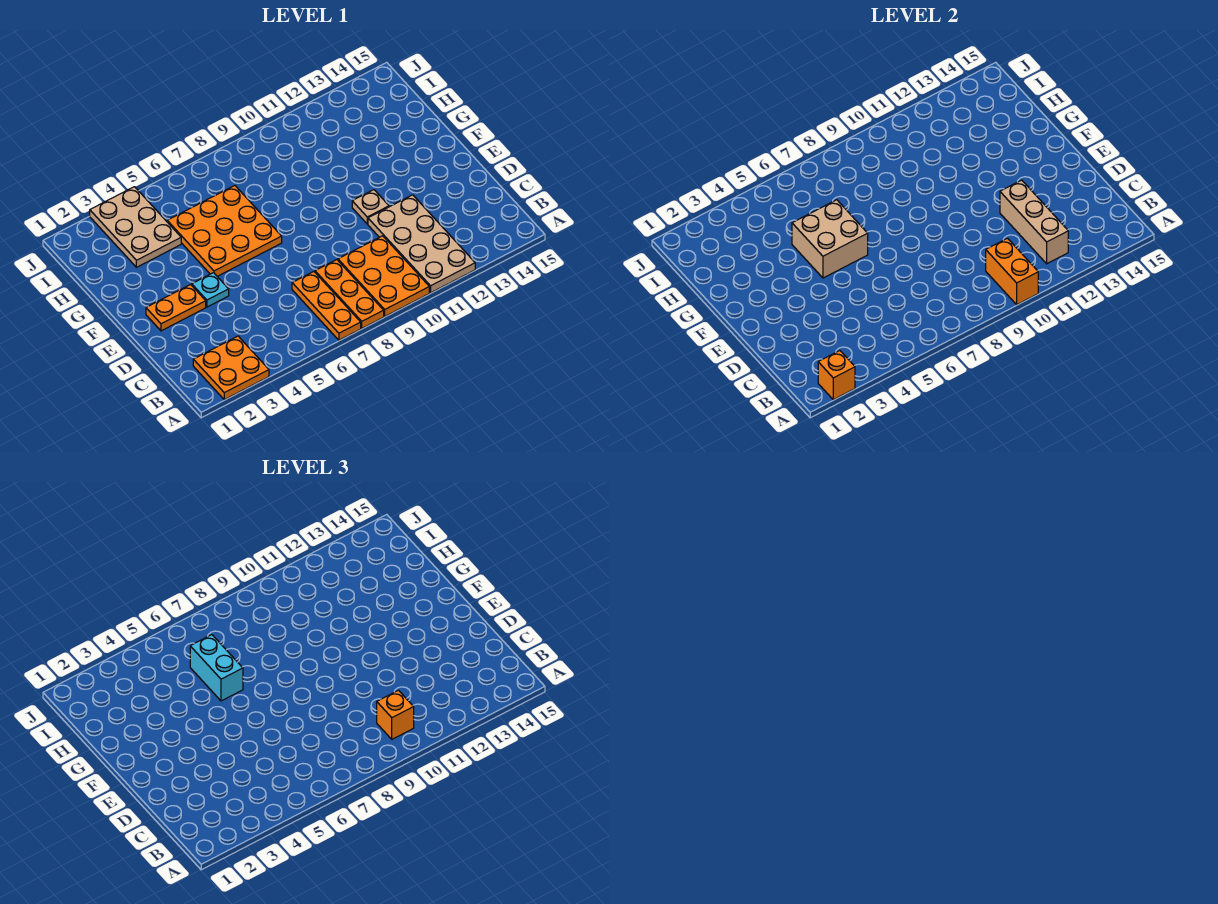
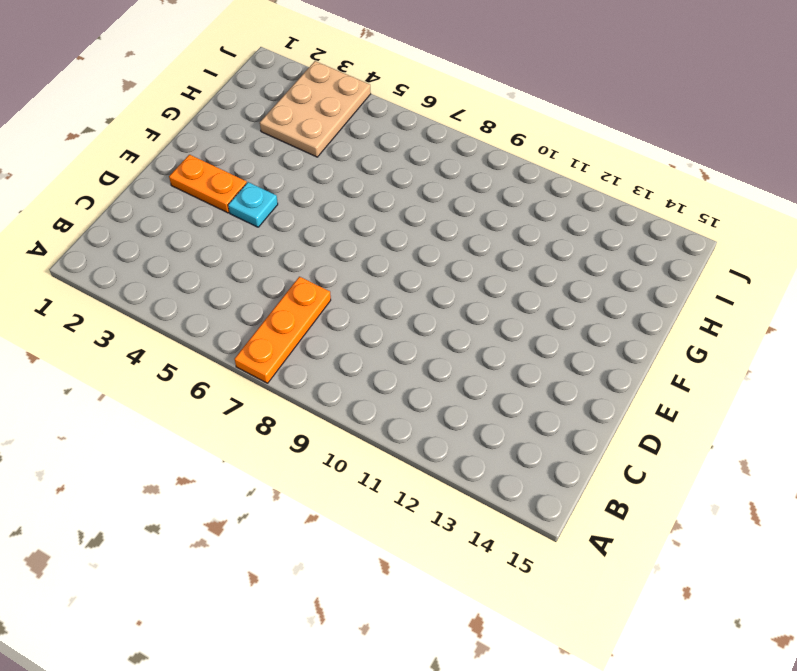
none -> orange 2x2 plate [193,336,269,400]
none -> orange 1x3 plate [315,260,384,328]
none -> orange 2x3 plate [338,236,429,316]

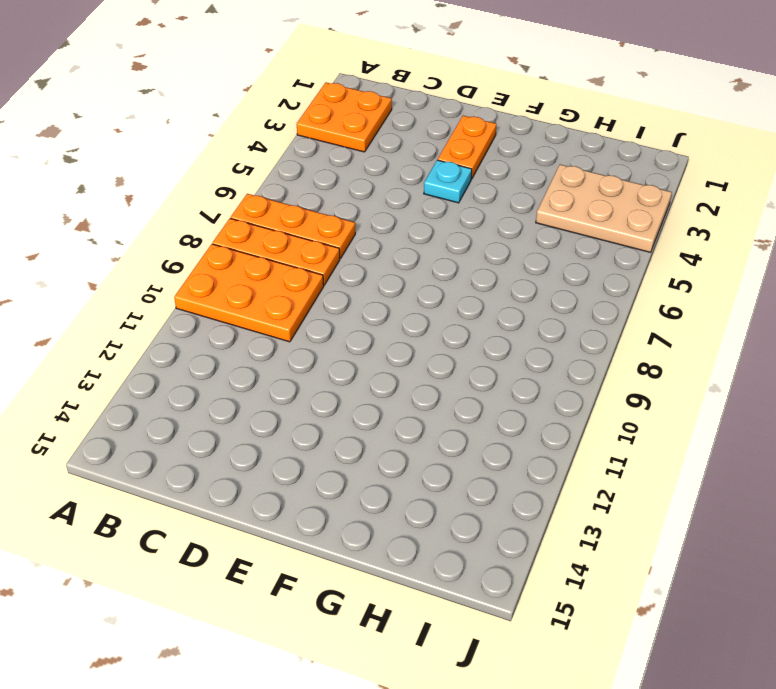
none -> tan 2x4 plate [368,195,475,293]
none -> tan 1x1 plate [352,190,389,224]
none -> orange 3x3 plate [167,185,282,276]

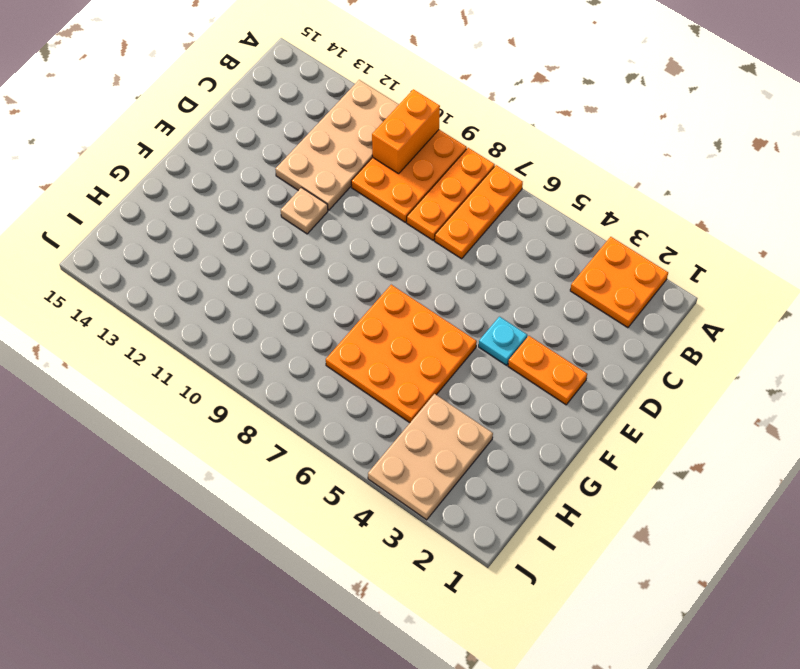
none -> orange 1x1 brick [818,351,855,400]
none -> tan 1x3 brick [1000,180,1068,264]
none -> tan 2x2 brick [792,200,868,278]

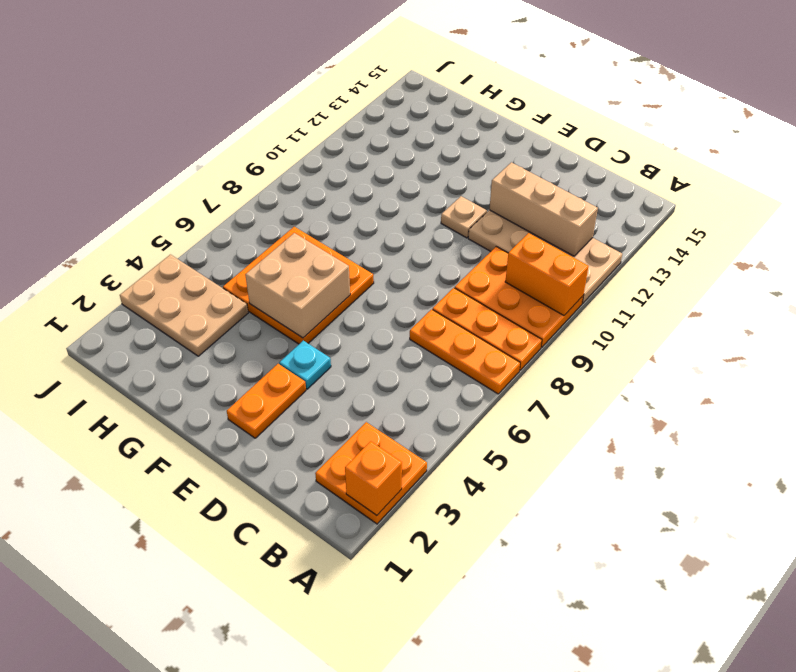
none -> orange 1x1 brick [377,690,414,739]
none -> cyan 1x2 brick [190,635,243,701]

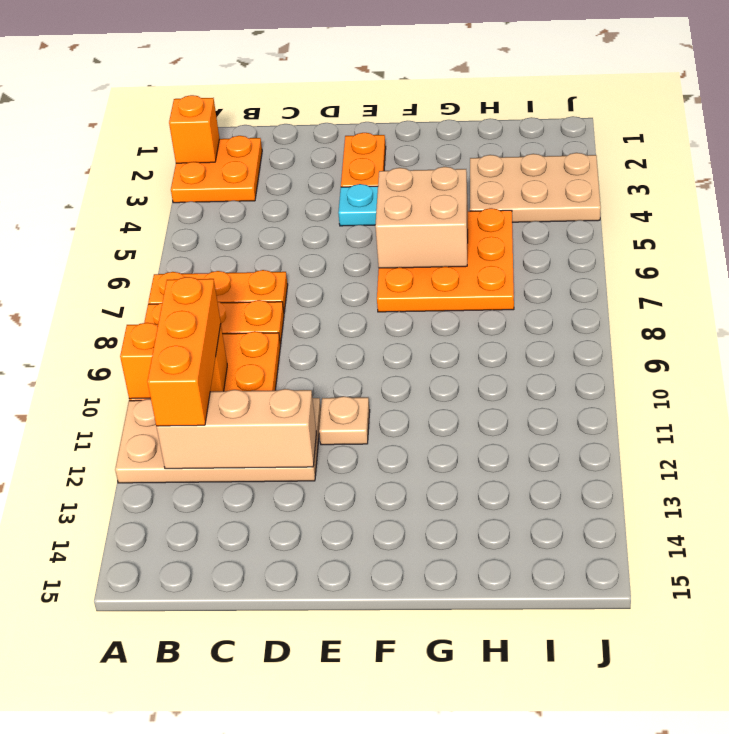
orange 1x3 brick [147,277,221,426] -> orange 1x1 brick [377,690,414,739]
none -> cyan 1x2 brick [190,635,243,701]

